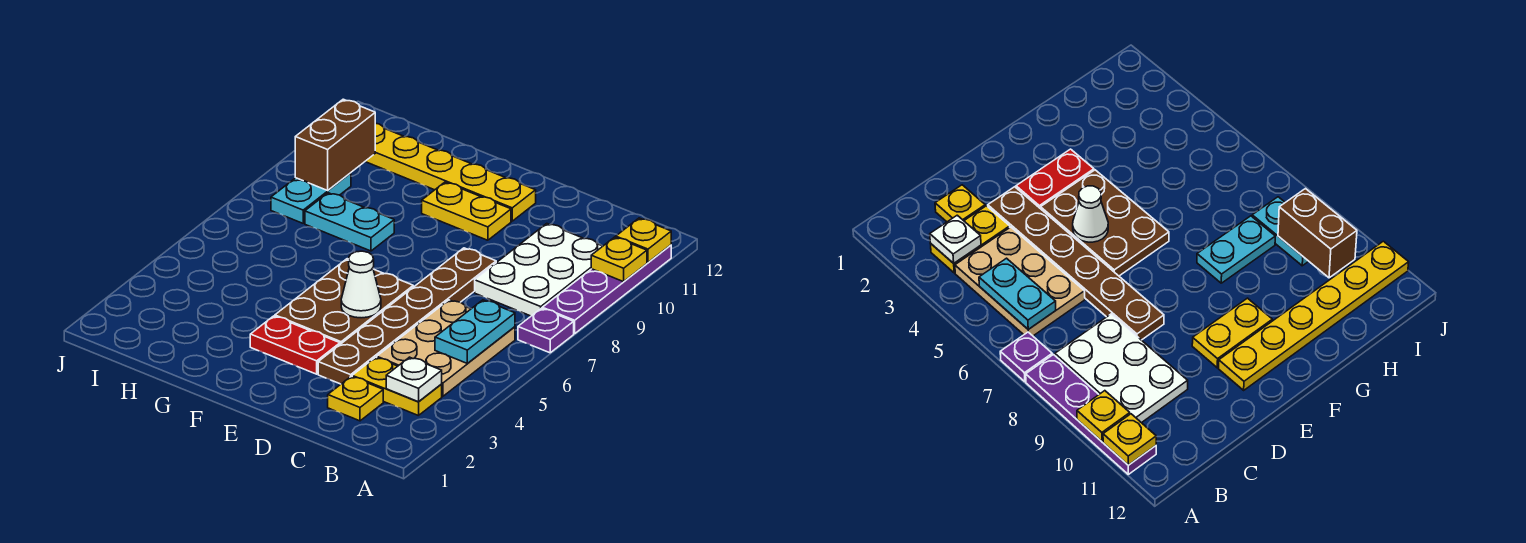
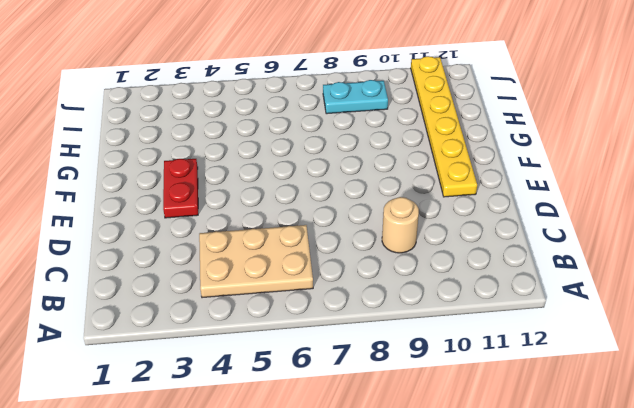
tan 1x1 round brick [382,197,419,253] -> white 2x3 plate [475,224,603,316]
none -> purple 1x1 plate [518,308,574,353]
none -> purple 1x4 plate [542,245,671,334]
none -> yellow 1x2 plate [352,357,442,416]

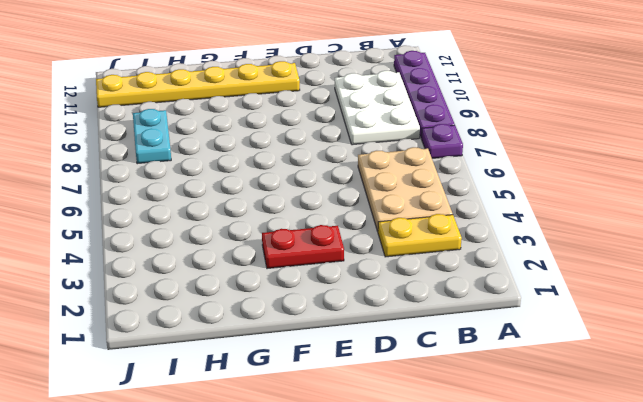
none -> yellow 1x1 plate [328,376,383,421]
none -> brown 1x6 plate [318,248,496,384]
none -> brown 2x3 plate [275,259,413,344]

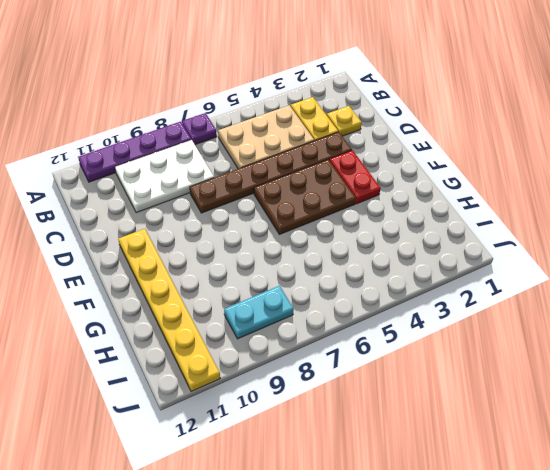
none -> yellow 1x2 plate [422,182,511,240]
none -> cyan 1x2 plate [305,193,394,251]
none -> yellow 1x1 plate [591,237,647,282]

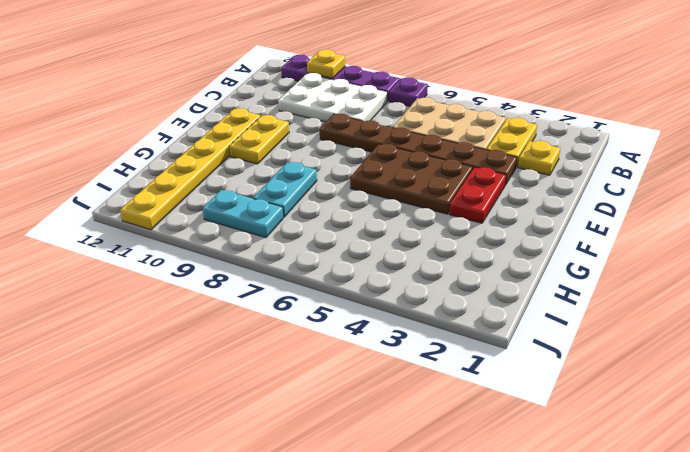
none -> yellow 1x1 plate [616,218,671,262]
none -> white 1x1 plate [386,357,442,402]
none -> cyan 1x2 plate [435,300,515,364]

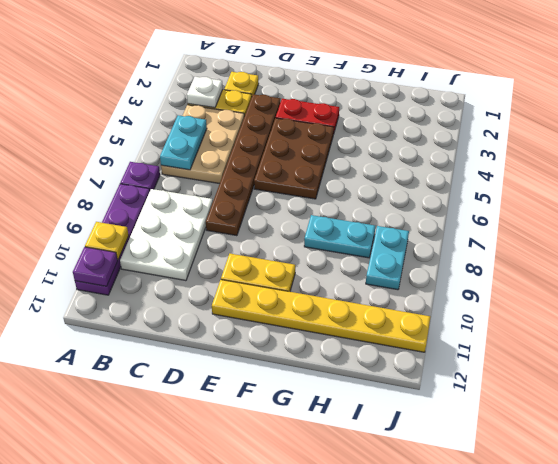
purple 1x1 plate [73,247,118,286] -> yellow 1x1 plate [616,218,671,262]
none -> white 1x1 cone [341,251,381,318]
none -> brown 1x2 brick [295,99,375,190]

